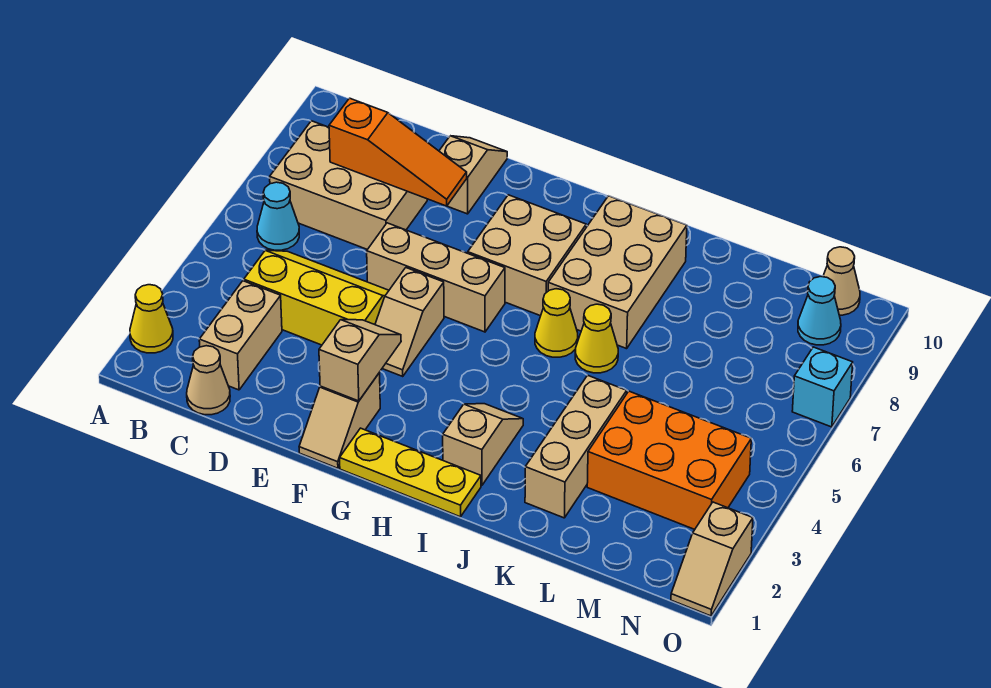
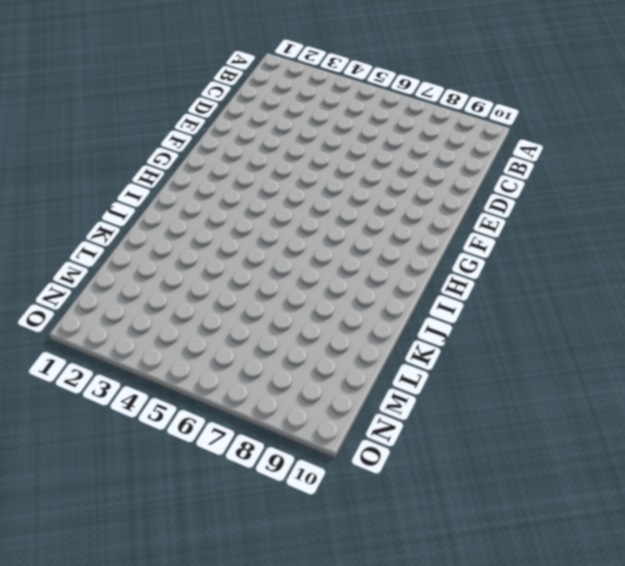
none -> yellow 1x1 cone [130,285,173,353]
none -> cyan 1x1 cone [257,182,299,250]
none -> tan 2x3 brick [270,121,427,249]

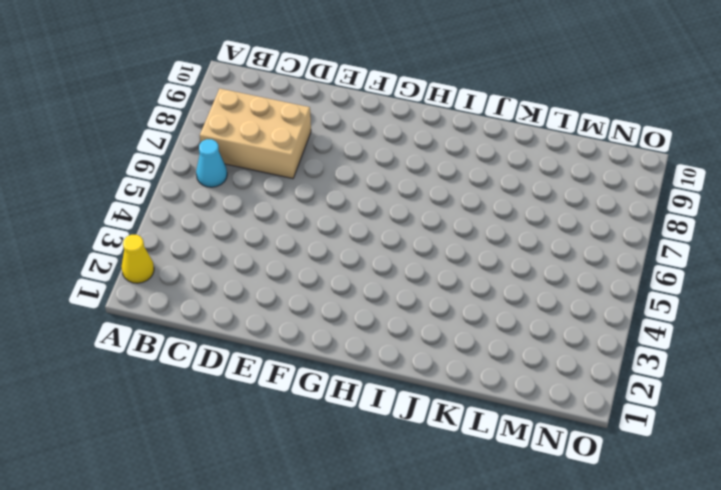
none -> tan 1x1 cone [187,346,230,415]
none -> tan 1x2 brick [199,281,282,390]
none -> yellow 2x3 slope [244,250,389,345]

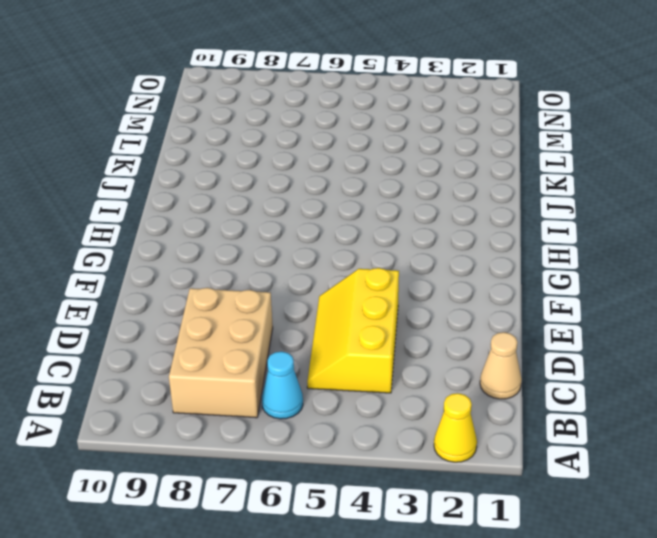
none -> tan 1x2 brick [199,281,282,390]
none -> tan 1x3 brick [367,223,505,332]
none -> tan 1x2 slope [439,136,507,214]

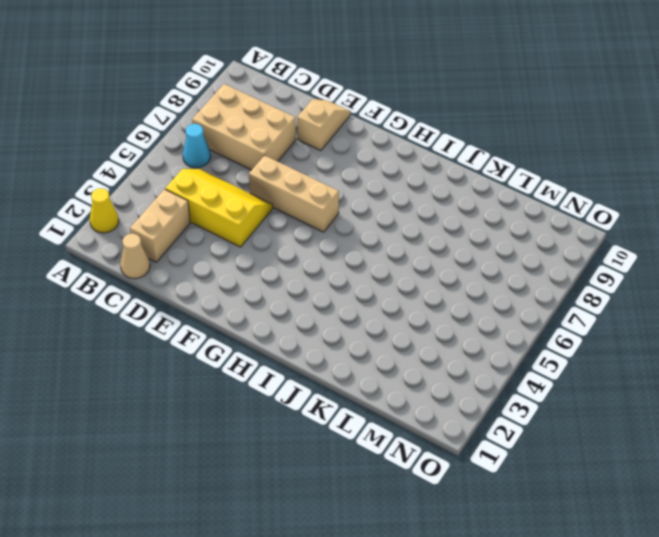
none -> tan 1x2 slope [299,373,380,468]
none -> tan 1x2 slope [375,268,444,377]
none -> yellow 1x3 plate [340,428,481,517]

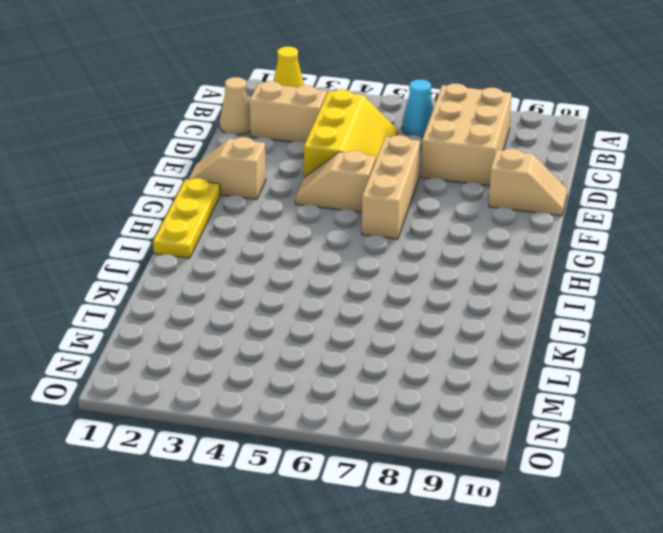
none -> tan 2x2 brick [468,195,586,316]
none -> tan 1x2 slope [443,404,523,485]
none -> yellow 1x1 cone [535,289,578,357]

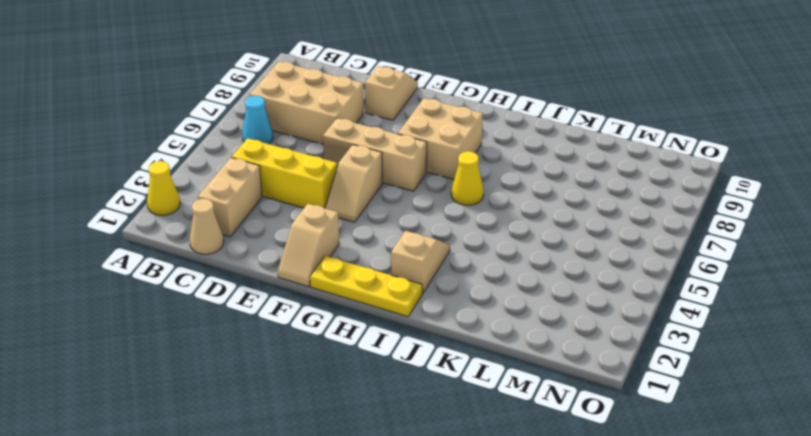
none -> tan 2x3 brick [548,196,687,349]
none -> yellow 1x1 cone [575,304,618,373]
none -> tan 1x3 brick [525,375,627,518]

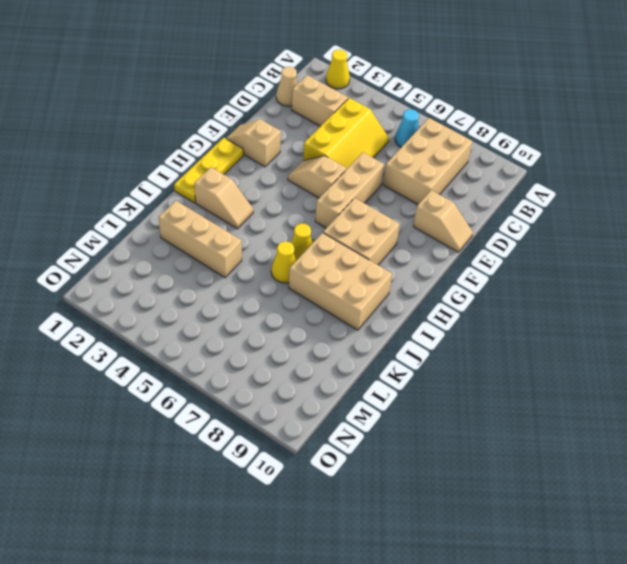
none -> orange 2x3 brick [587,391,751,529]
none -> cyan 1x1 cone [798,276,841,345]
none -> tan 1x1 cone [823,247,860,315]

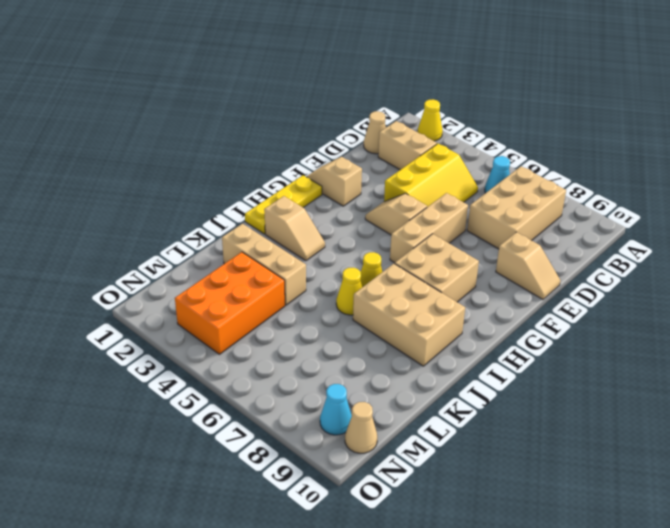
none -> tan 1x2 slope [671,502,753,616]
none -> cyan 1x1 brick [792,347,853,427]
none -> orange 1x3 slope [329,98,467,206]

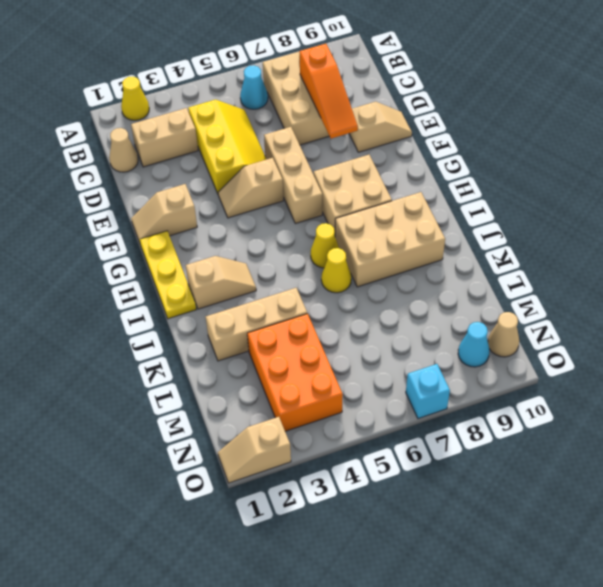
none -> tan 1x2 slope [319,320,401,401]

